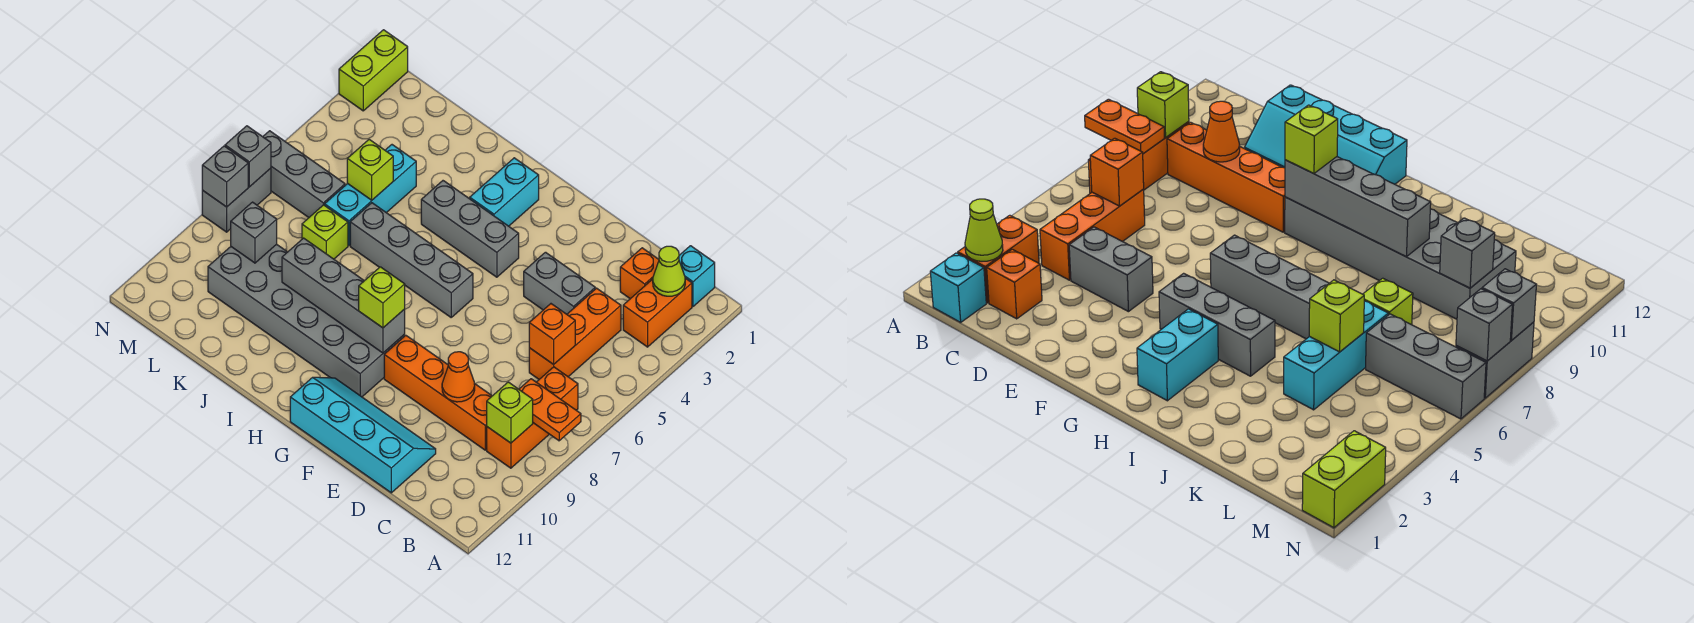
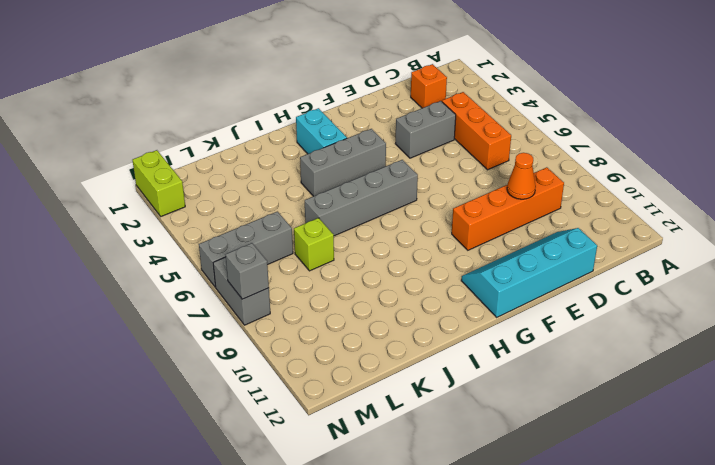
none -> cyan 1x1 brick [679,246,715,306]
none -> orange 1x2 brick [623,278,692,347]
none -> orange 1x3 brick [487,367,578,468]

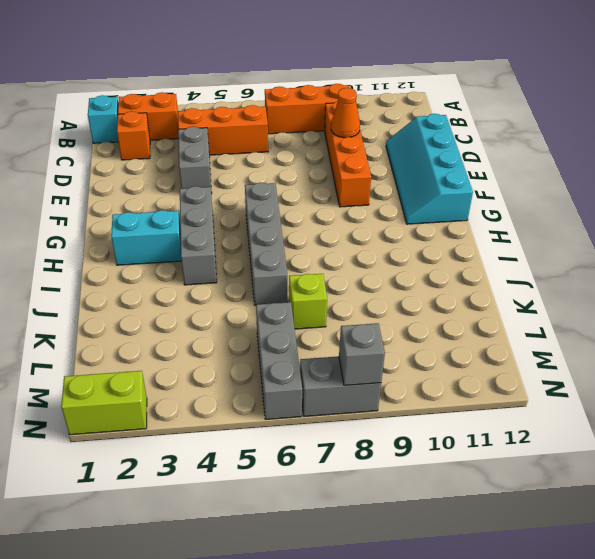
none -> grey 2x6 brick [208,244,405,397]
none -> cyan 1x3 brick [325,145,416,246]
none -> orange 1x2 plate [519,379,581,441]

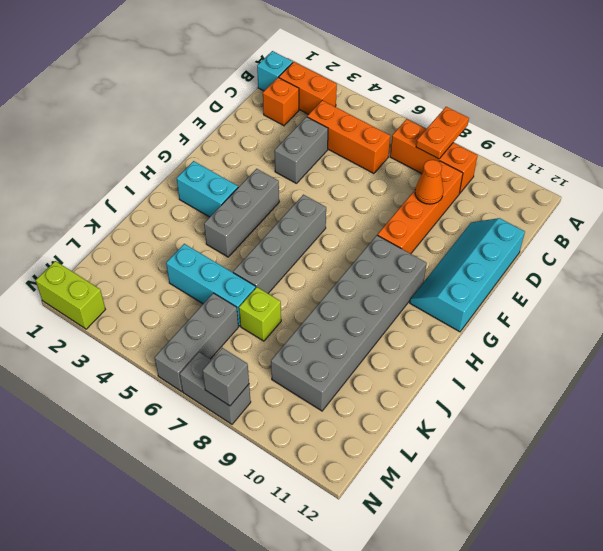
none -> lime 1x1 cone [653,246,685,296]
none -> lime 1x1 brick [487,382,533,443]
none -> orange 1x1 brick [529,304,575,365]

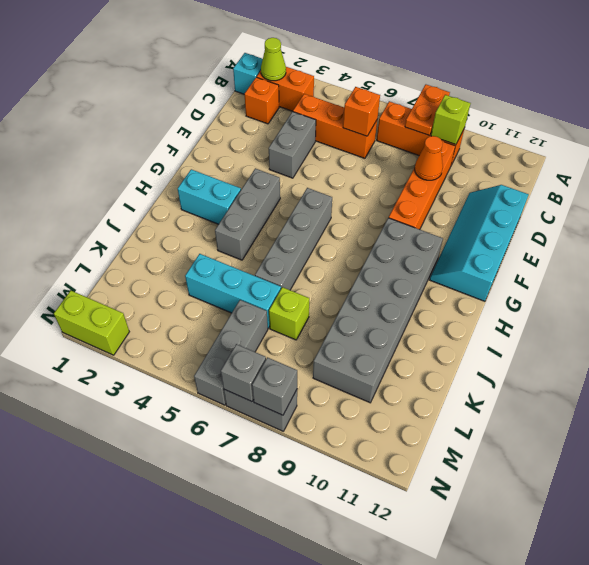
none -> grey 1x4 brick [282,238,405,353]
none -> lime 1x1 brick [347,139,393,200]
none -> grey 1x1 brick [231,202,277,263]

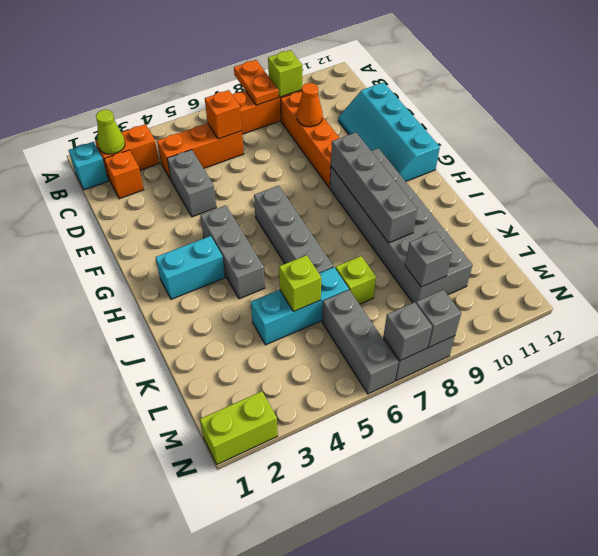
none -> lime 1x1 brick [359,267,405,328]

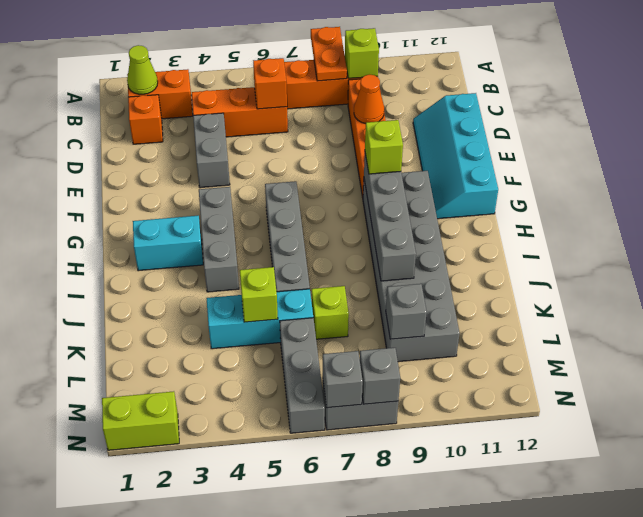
none -> cyan 1x1 brick [679,246,715,306]

